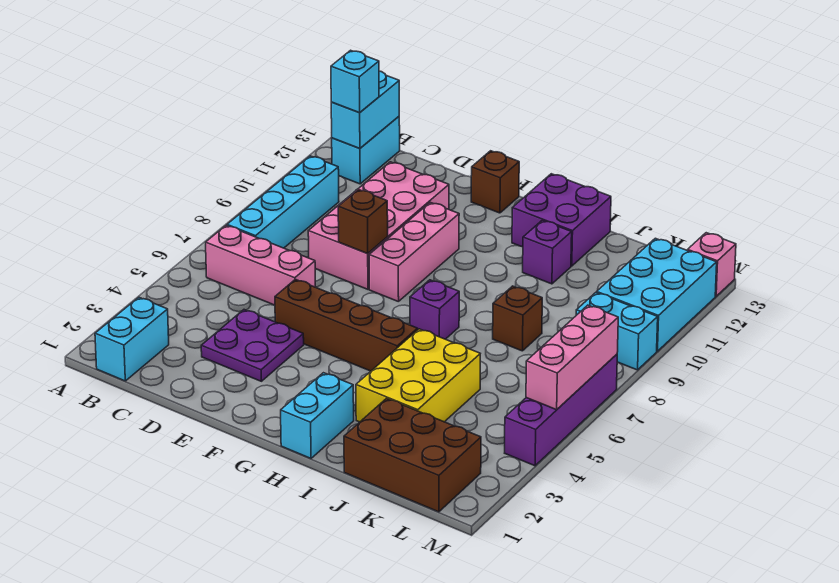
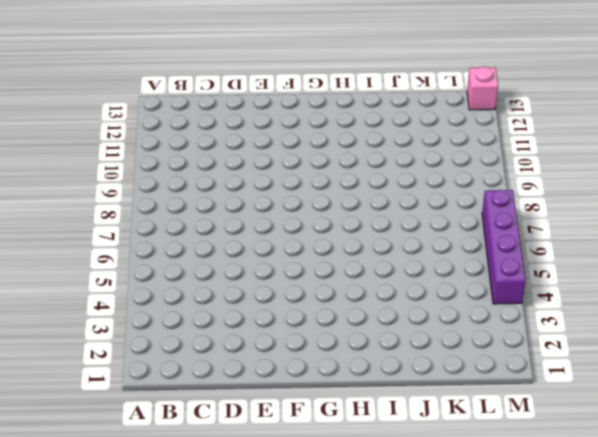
none -> cyan 1x2 brick [95,297,169,381]
none -> pink 1x3 brick [206,225,315,305]
none -> cyan 1x4 brick [227,156,339,248]

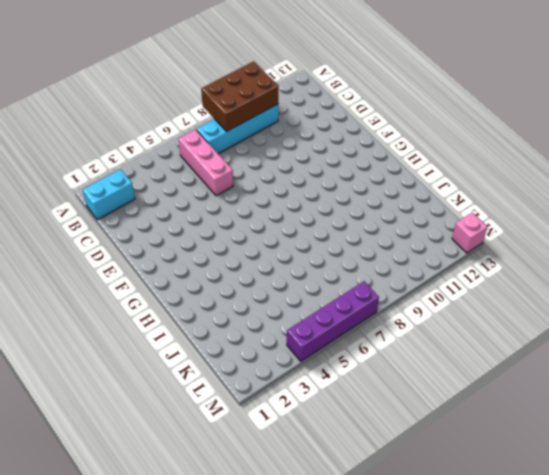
brown 2x3 brick [201,61,279,132] -> brown 2x3 brick turned to [344,398,481,512]
none -> cyan 1x2 brick [332,117,400,184]
none -> purple 2x2 plate [201,310,304,381]
none -> pink 2x4 brick [308,162,449,289]

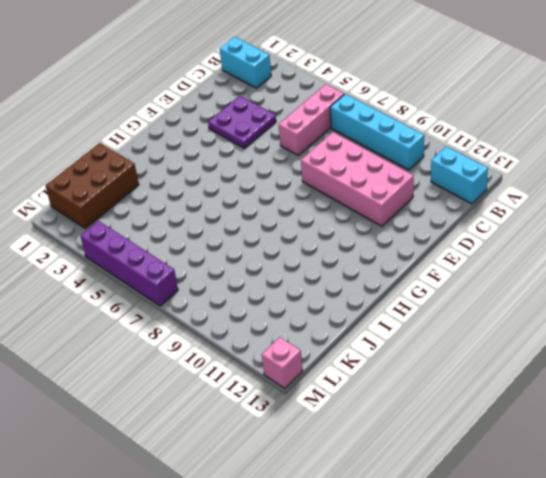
none -> brown 1x4 brick [275,279,418,371]
none -> pink 1x3 brick [369,202,459,302]
none -> brown 1x1 brick [471,151,519,213]

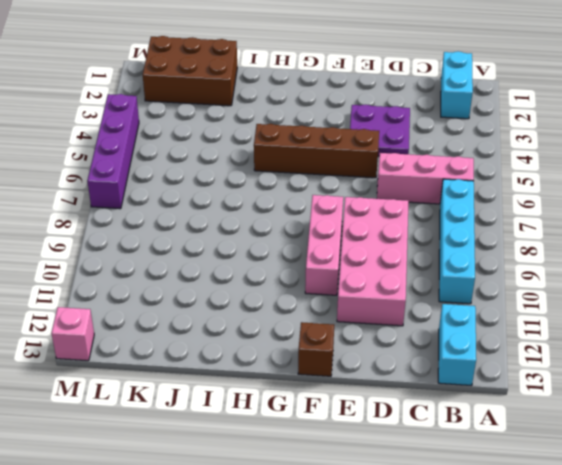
none -> cyan 1x2 brick [281,373,354,458]
none -> purple 1x1 brick [410,280,459,339]
none -> purple 2x2 brick [512,174,611,266]

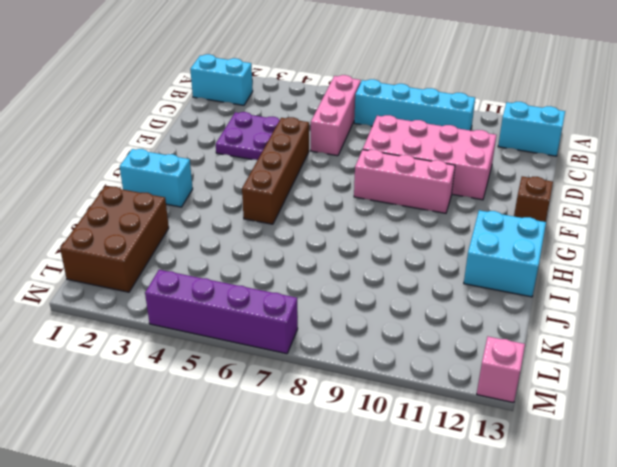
cyan 2x2 brick [464,210,546,297] -> purple 2x2 brick [512,174,611,266]
none -> purple 1x1 brick [410,280,459,339]
none -> yellow 2x3 brick [356,329,480,422]
none -> purple 1x1 brick [523,220,572,284]

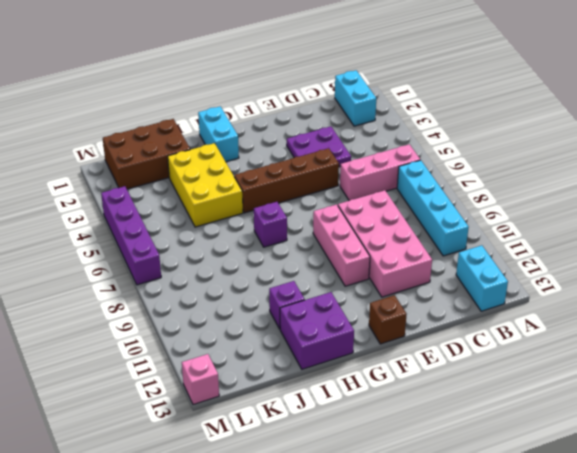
none -> brown 1x1 brick [493,286,542,351]
none -> cyan 1x2 brick [576,293,658,370]
none -> cyan 2x3 brick [597,238,717,351]

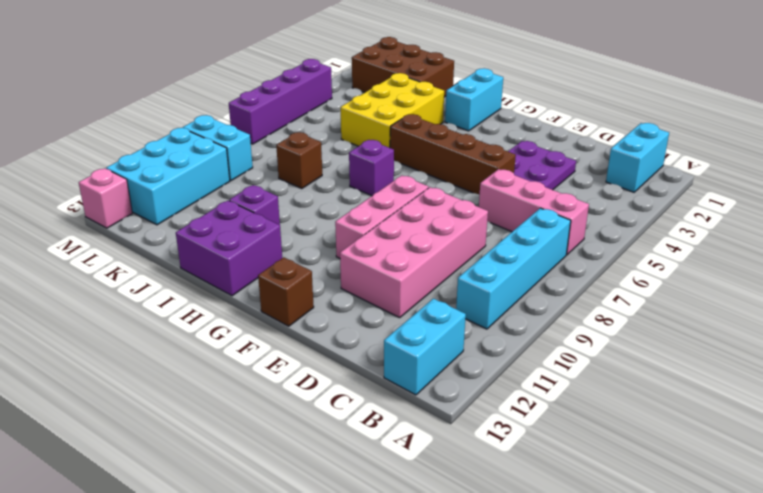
none -> cyan 1x2 brick [331,71,399,149]
none -> brown 1x1 brick [338,190,388,254]
none -> pink 1x3 brick [526,305,618,410]

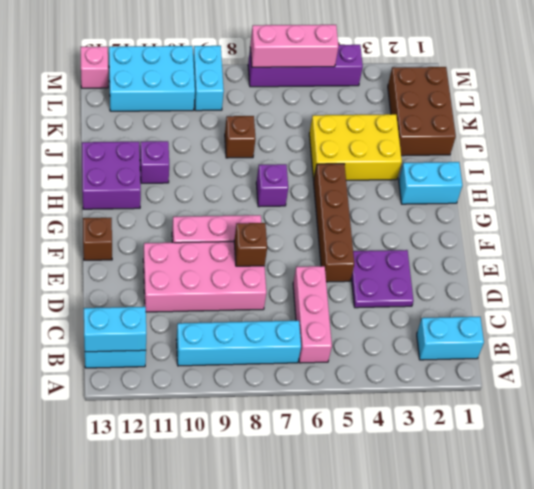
none -> cyan 1x1 brick [331,50,379,113]

